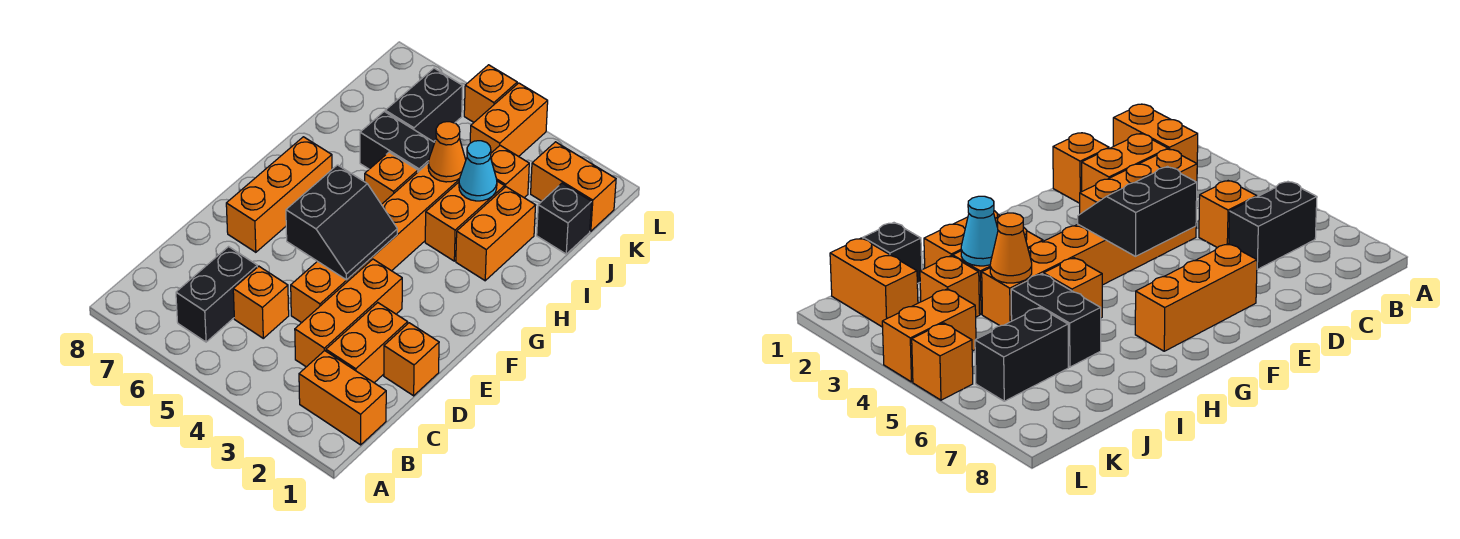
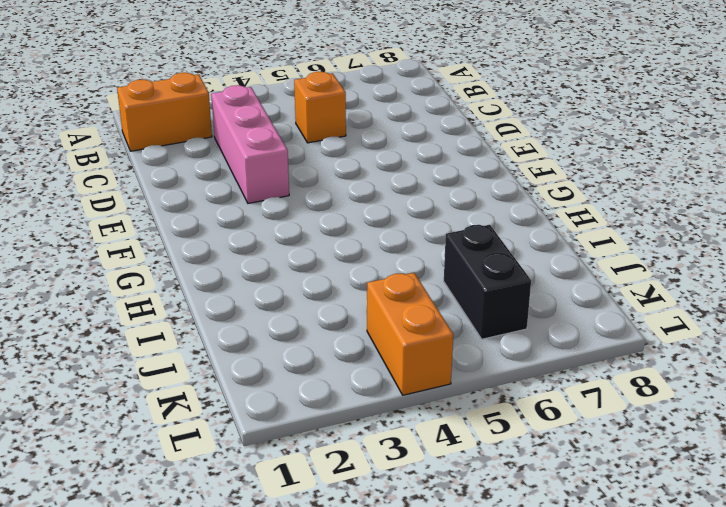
pink 1x3 brick [211,85,289,203] -> orange 1x3 brick [295,259,402,367]
none -> black 1x2 brick [176,247,257,342]
none -> orange 1x2 brick [326,303,408,383]
none -> orange 1x1 brick [384,323,439,396]

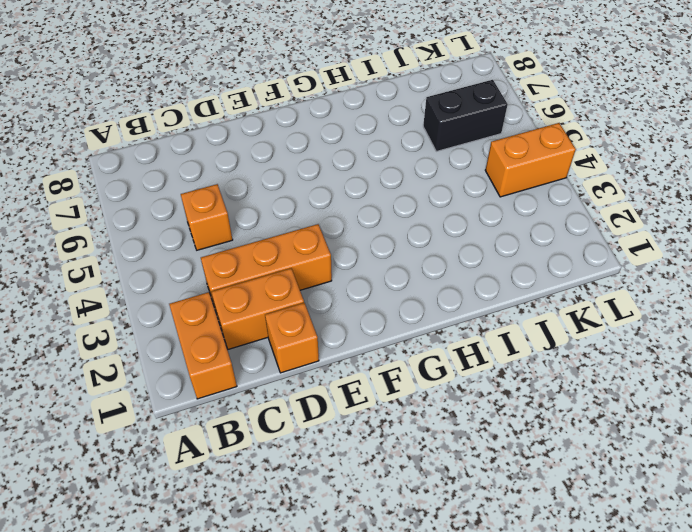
none -> black 1x2 brick [176,247,257,342]
none -> orange 1x6 brick [291,164,460,323]
none -> orange 1x3 brick [226,137,332,252]

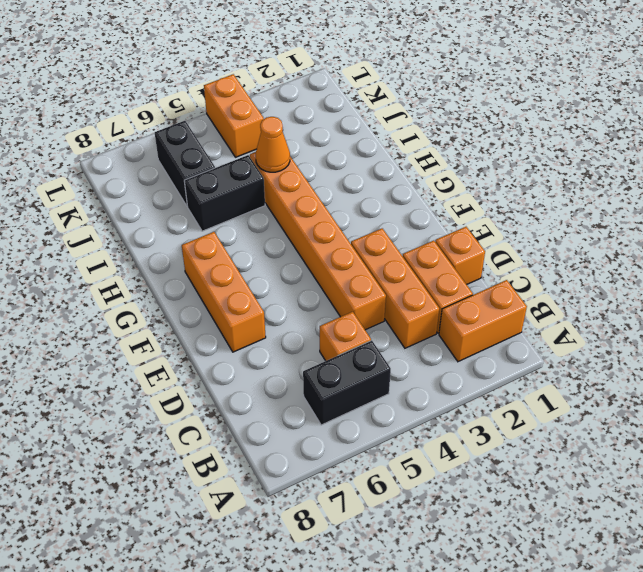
black 1x2 brick [303,341,391,425] -> black 1x2 brick turned to [176,247,257,342]
none -> orange 1x2 brick [456,187,536,281]
none -> orange 1x2 brick [425,181,504,261]
none -> orange 1x1 brick [365,152,418,204]

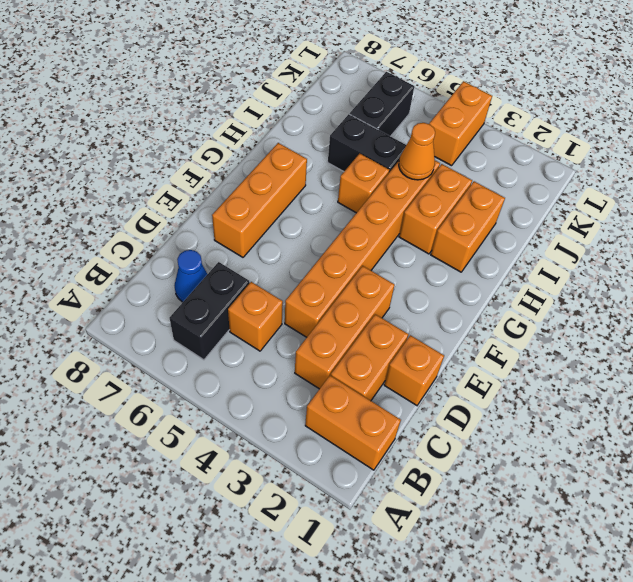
blue 1x1 cone [174,250,207,302] -> none
none -> black 1x1 brick [537,183,592,254]
none -> orange 1x1 brick [491,145,529,198]
none -> orange 1x2 brick [531,142,616,231]

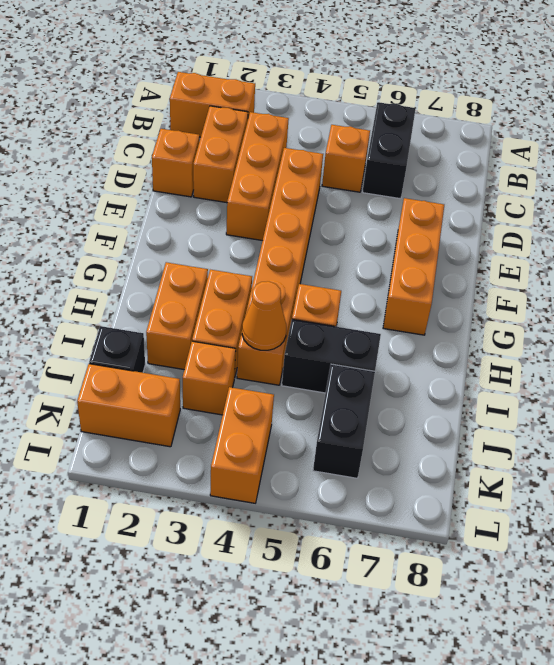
none -> orange 1x1 brick [464,65,517,122]
none -> black 2x2 slope [286,165,397,280]
none -> cyan 1x1 cone [459,141,497,201]

